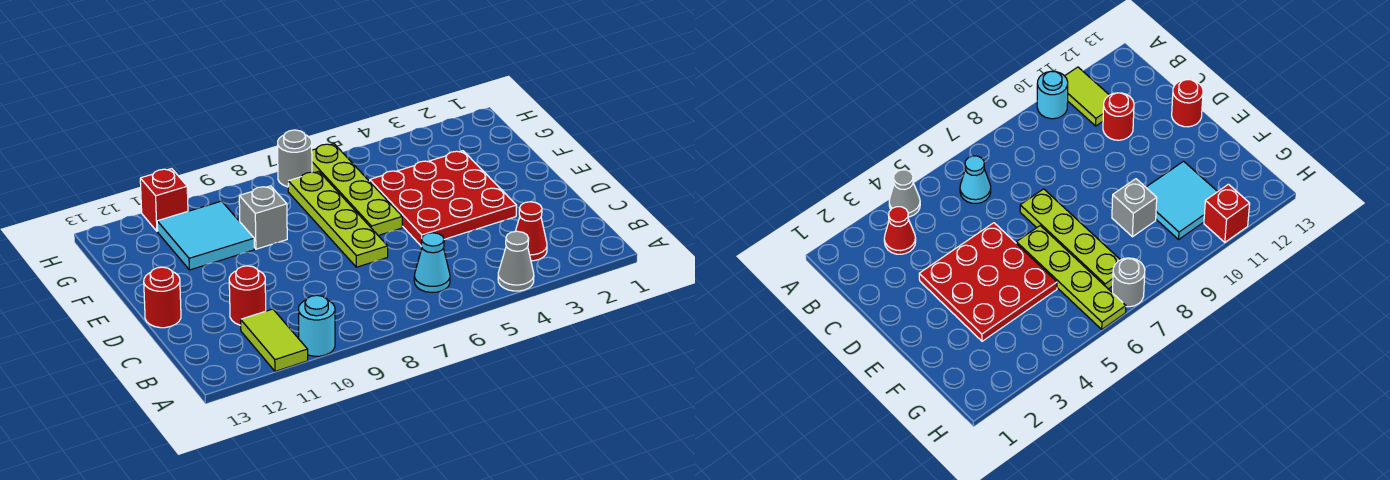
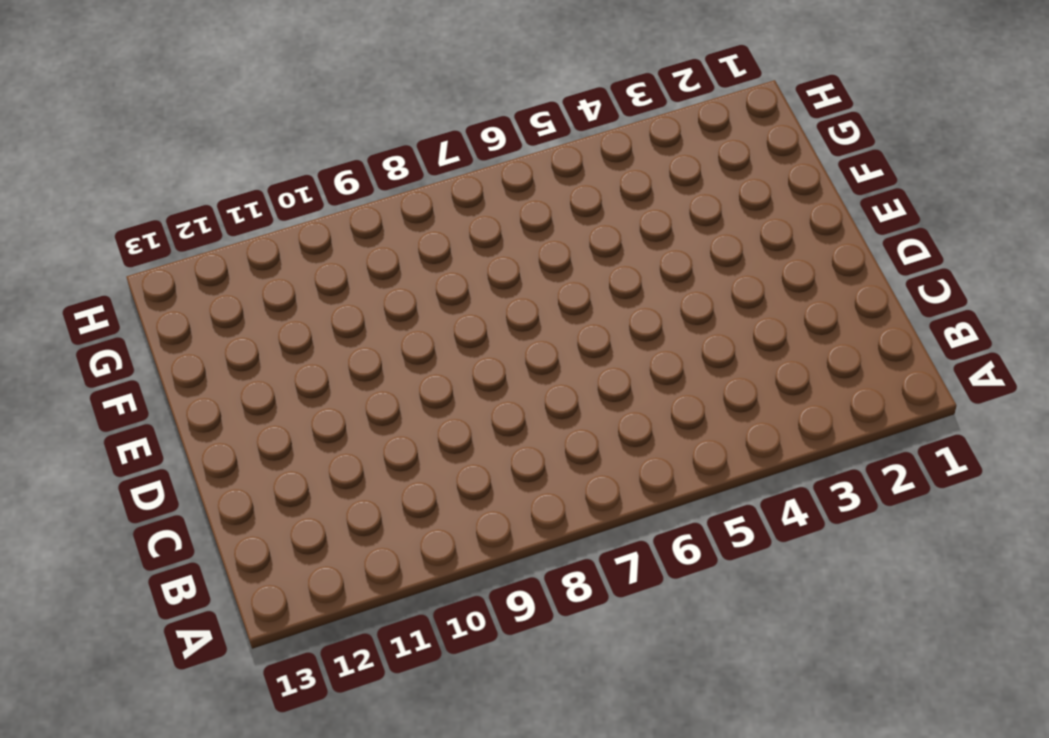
none -> grey 1x1 cone [498,231,534,291]
none -> cyan 1x1 round brick [299,295,335,356]
none -> lime 1x2 tile [241,309,308,371]

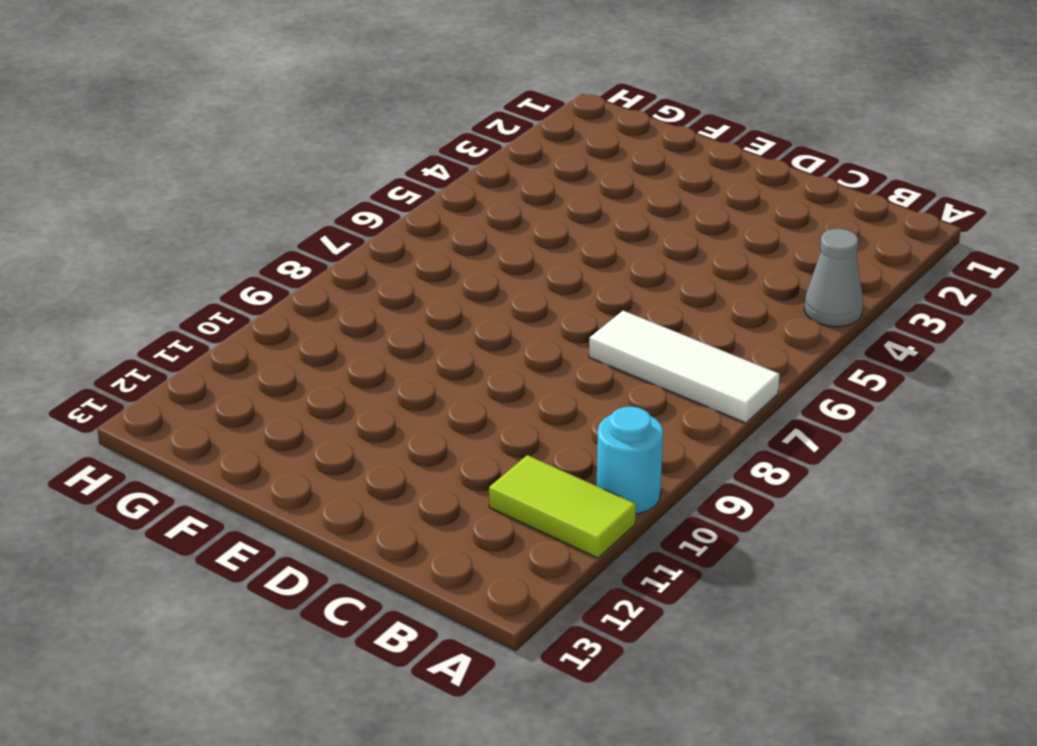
white 1x3 tile [589,311,780,423] -> none
none -> red 1x1 cone [515,202,547,261]
none -> cyan 1x1 cone [414,233,450,292]
none -> red 1x1 round brick [229,266,266,325]

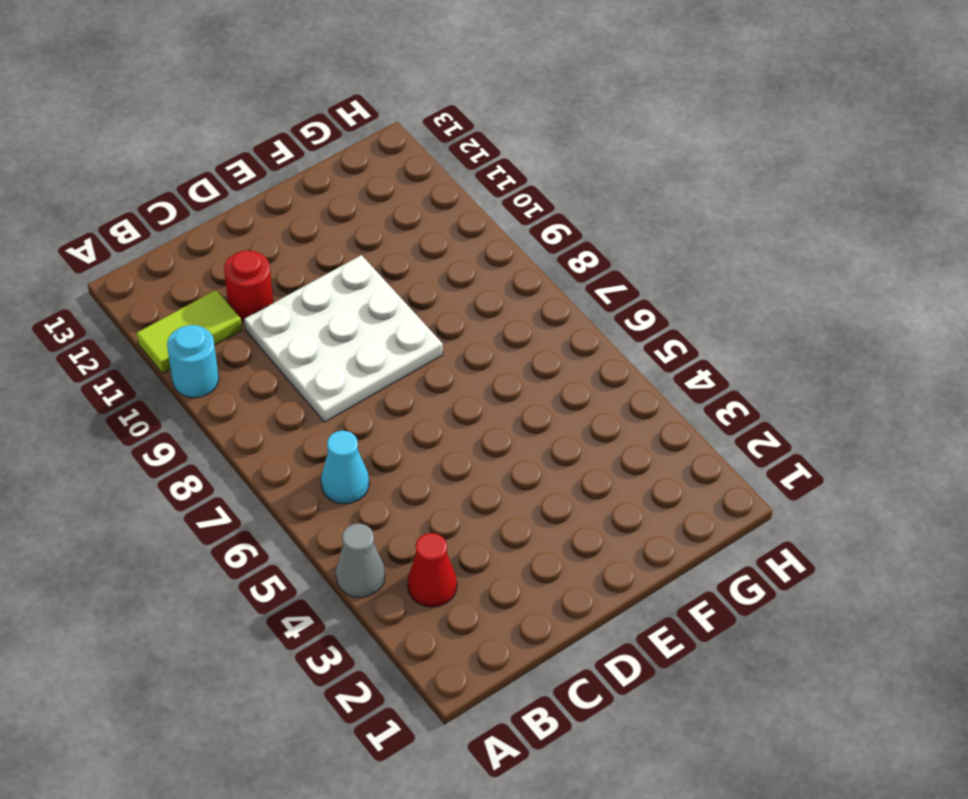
white 3x3 plate [244,255,443,422] -> none
none -> red 3x3 plate [370,151,517,247]
none -> lime 1x4 plate [288,171,388,267]
none -> red 1x1 round brick [144,267,181,328]

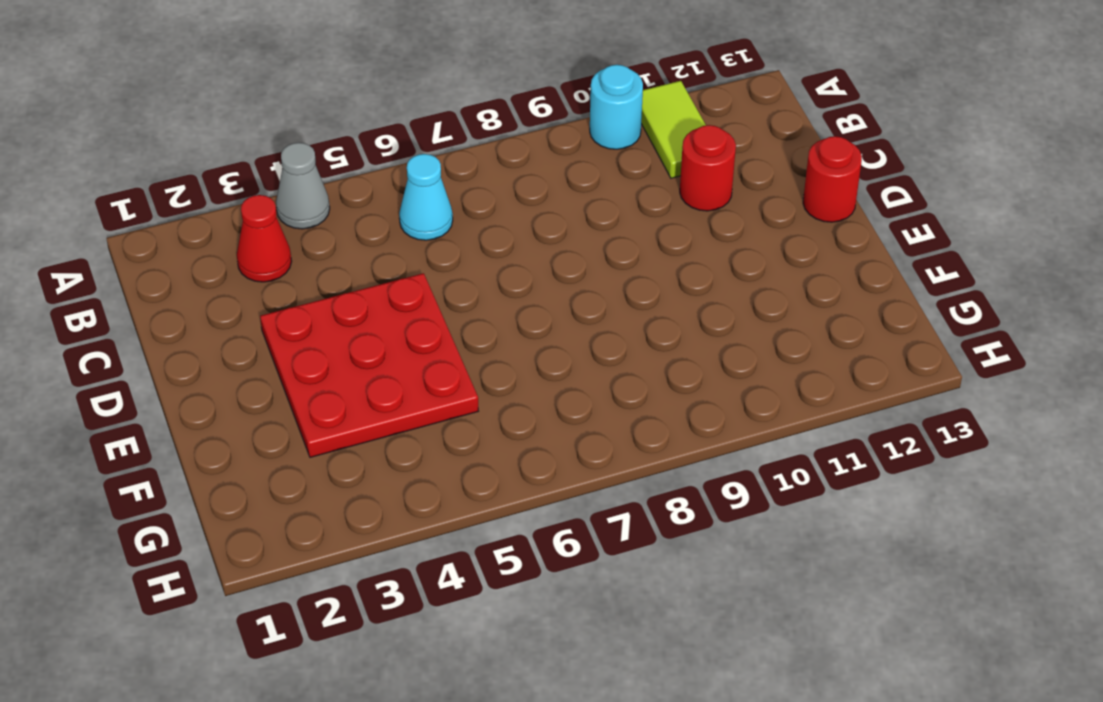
none -> lime 1x4 plate [288,171,388,267]
none -> lime 1x4 plate [312,144,402,235]
none -> grey 1x1 brick [239,186,287,249]

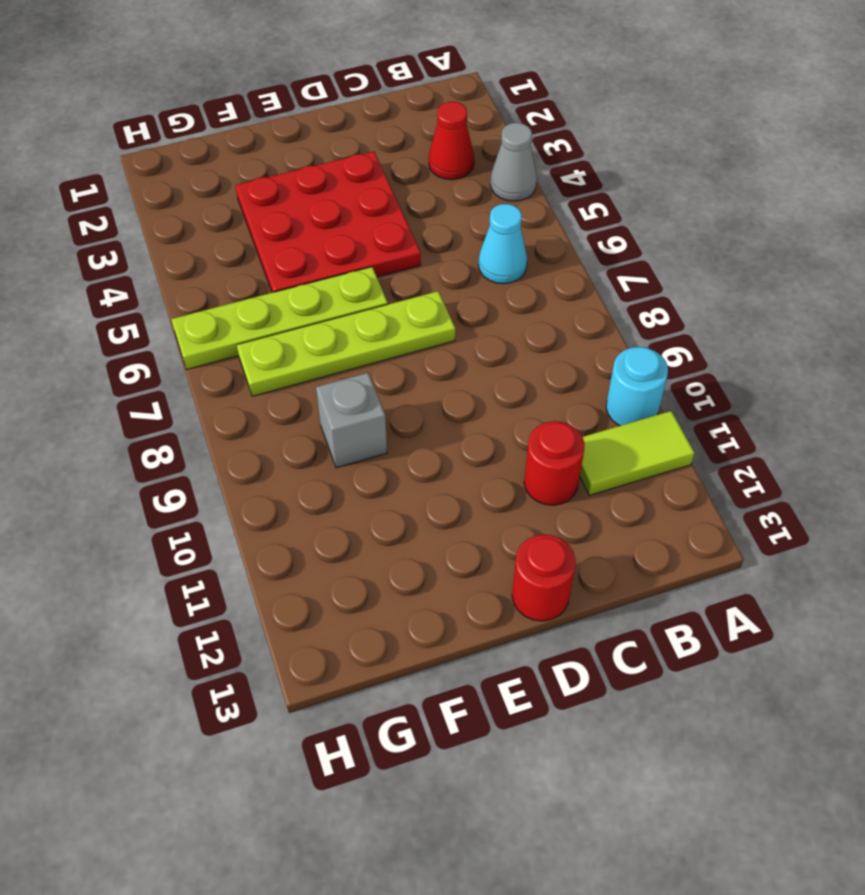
none -> cyan 2x2 tile [157,201,254,270]
none -> grey 1x1 round brick [278,130,312,187]
none -> red 1x1 brick [140,169,188,231]

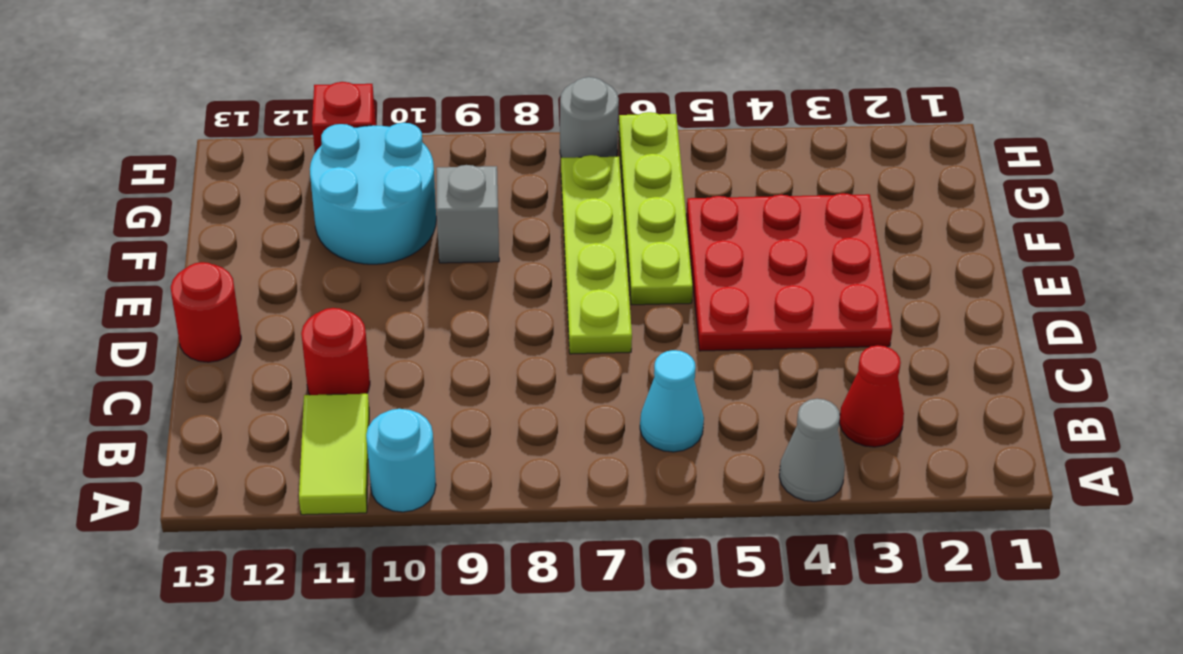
cyan 2x2 round brick [310,123,436,264] -> cyan 2x2 tile [157,201,254,270]

